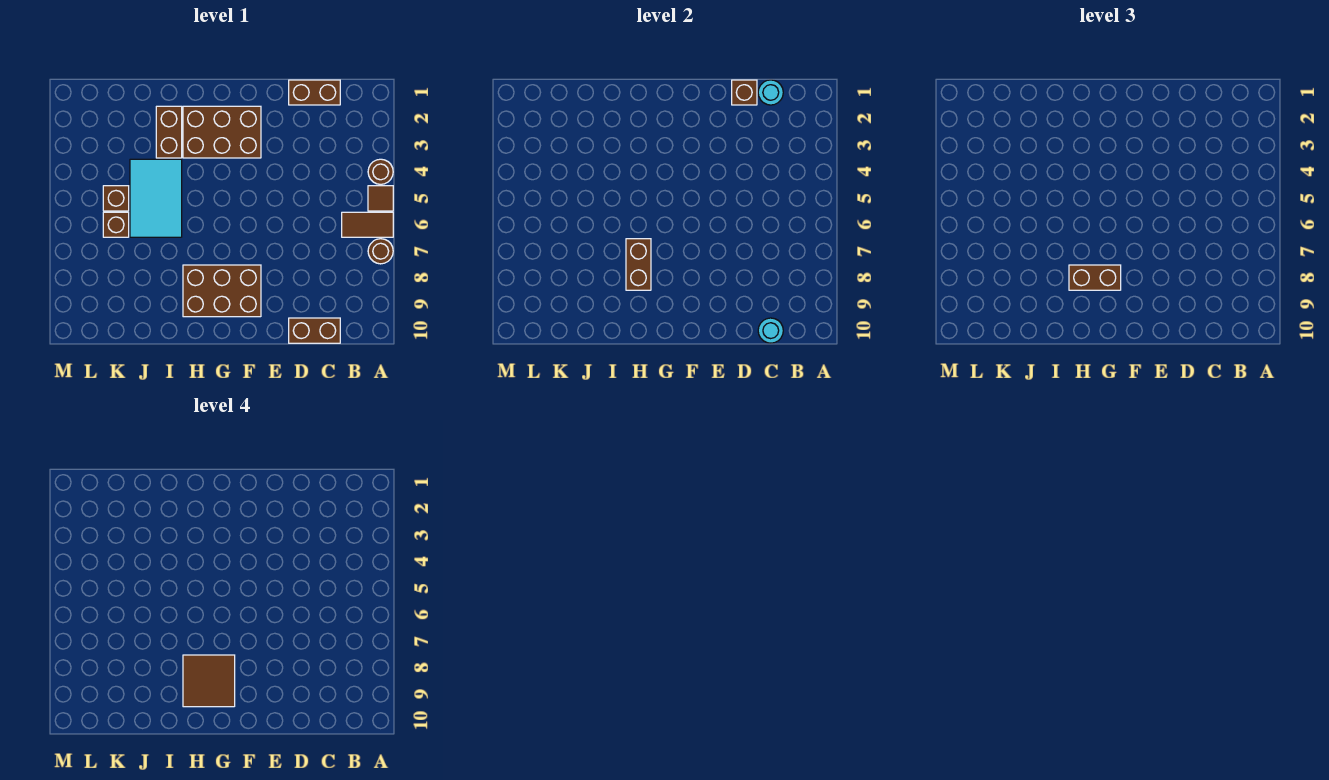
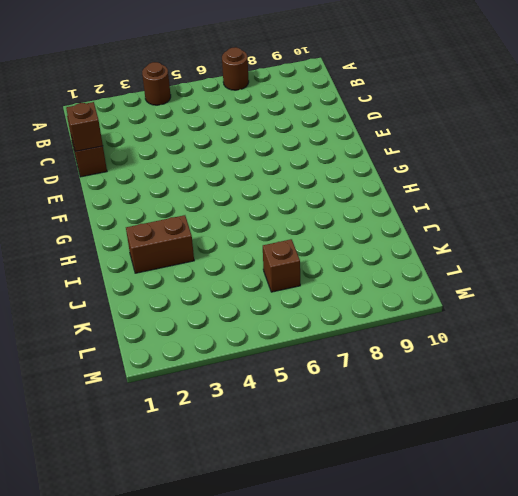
none -> brown 1x1 tile [368,186,393,211]
none -> brown 1x2 tile [342,212,393,237]
none -> brown 1x2 brick [289,318,340,343]

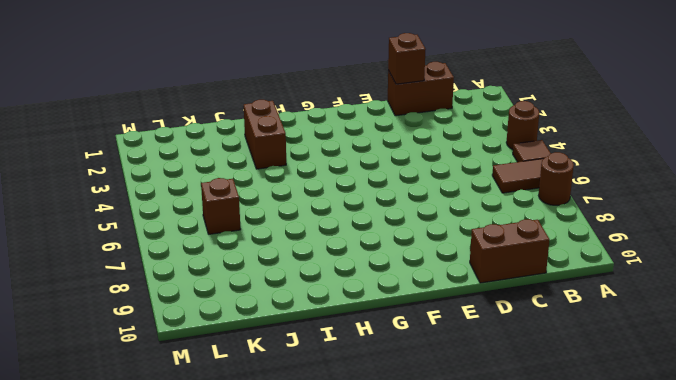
none -> brown 2x3 brick [183,106,261,158]
none -> brown 2x3 brick [183,265,261,317]
none -> cyan 2x3 tile [130,159,182,237]

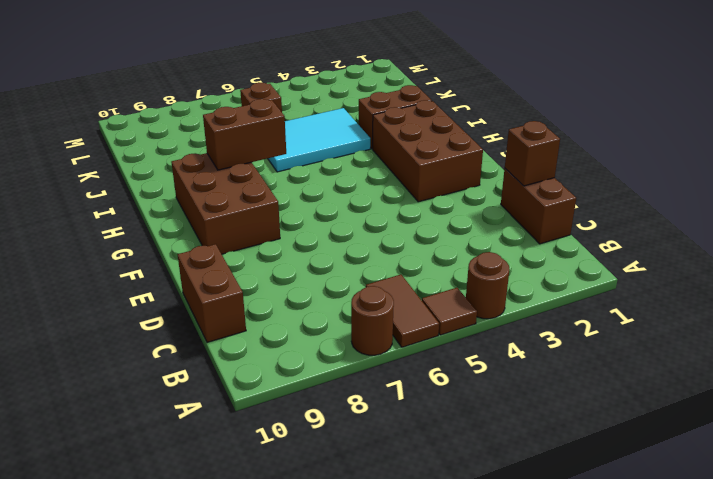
none -> brown 1x1 brick [103,186,129,211]
none -> cyan 1x1 round brick [758,80,783,105]
none -> cyan 1x1 round brick [758,318,783,343]

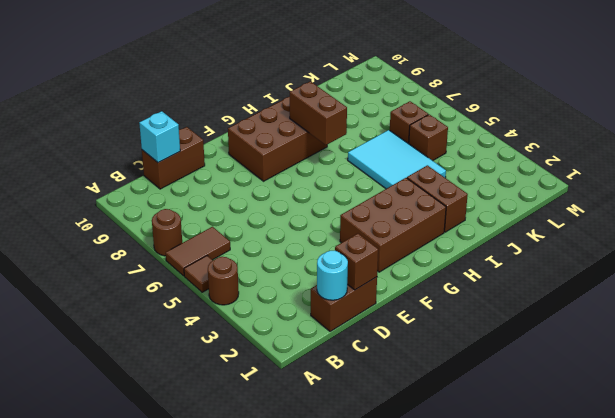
cyan 1x1 brick [139,111,180,163] -> cyan 1x1 round brick [758,318,783,343]
none -> brown 1x2 brick [1069,265,1121,290]
none -> brown 2x2 tile [183,655,235,707]

